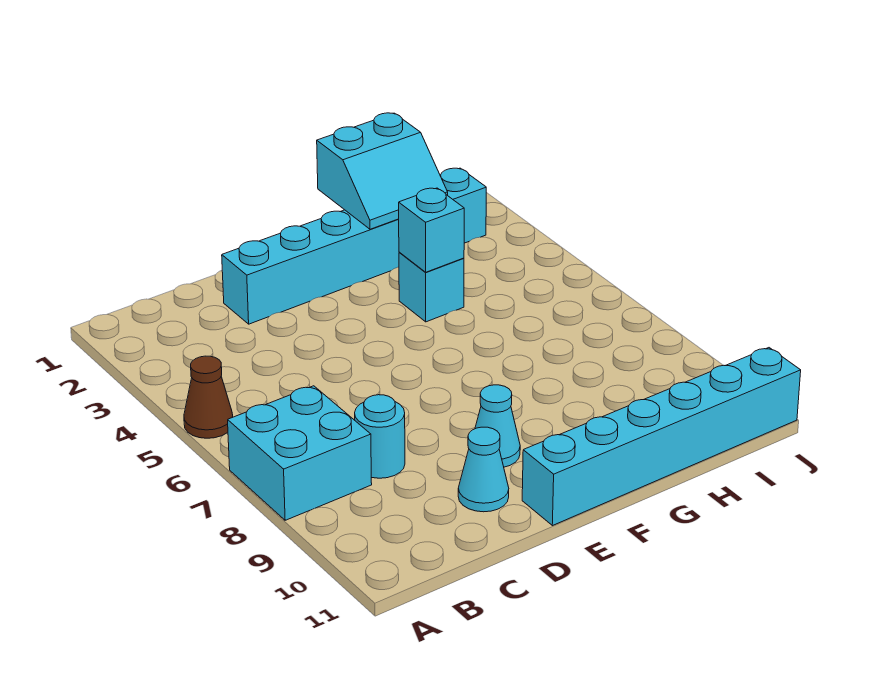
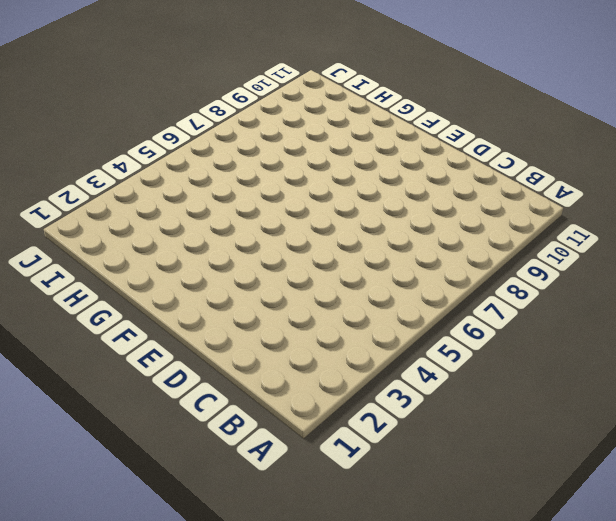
none -> brown 1x1 cone [184,356,233,438]
none -> cyan 2x2 brick [228,386,372,520]

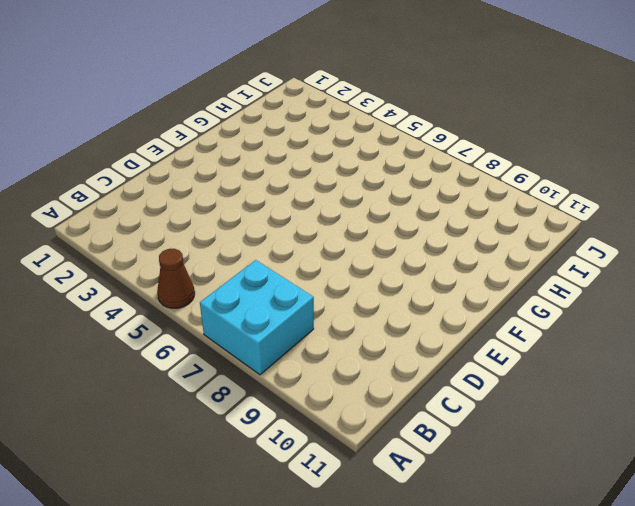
none -> cyan 1x1 round brick [355,395,405,478]
none -> cyan 1x6 brick [222,168,486,324]

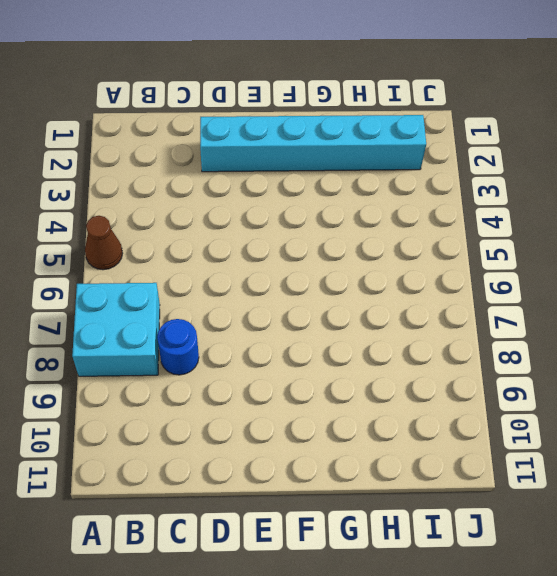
blue 1x1 round brick [157,319,199,375] -> cyan 1x1 round brick [355,395,405,478]
none -> cyan 1x1 cone [458,427,509,512]
none -> cyan 1x1 cone [475,385,520,467]

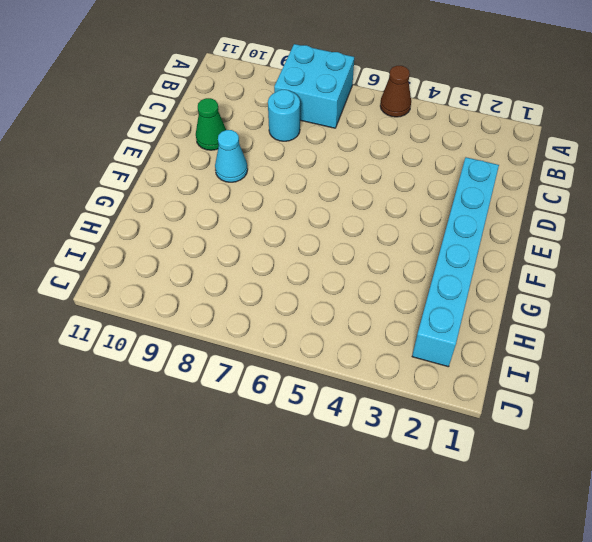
green 1x1 cone [196,98,226,150] -> cyan 1x1 cone [458,427,509,512]
none -> cyan 1x6 brick [522,348,801,526]
none -> cyan 1x1 brick [399,252,464,322]

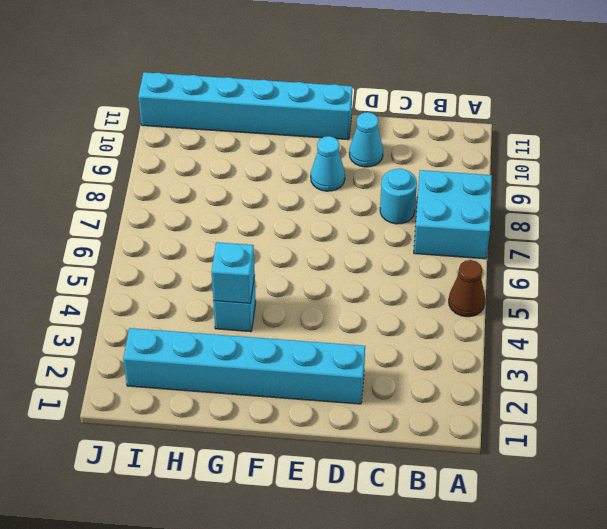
none -> cyan 2x2 slope [317,113,448,229]

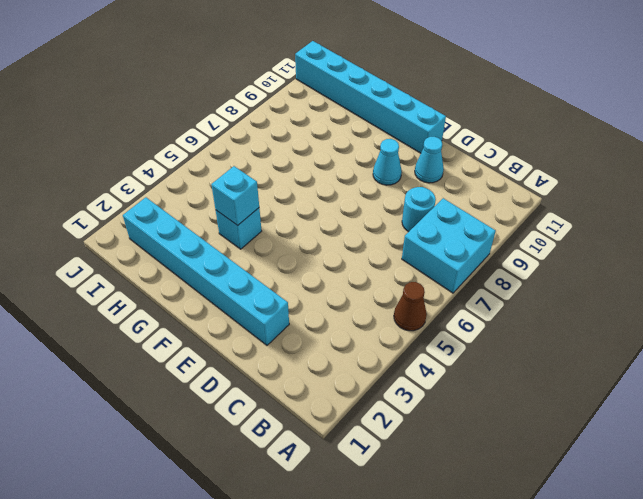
none -> cyan 2x2 slope [317,113,448,229]

